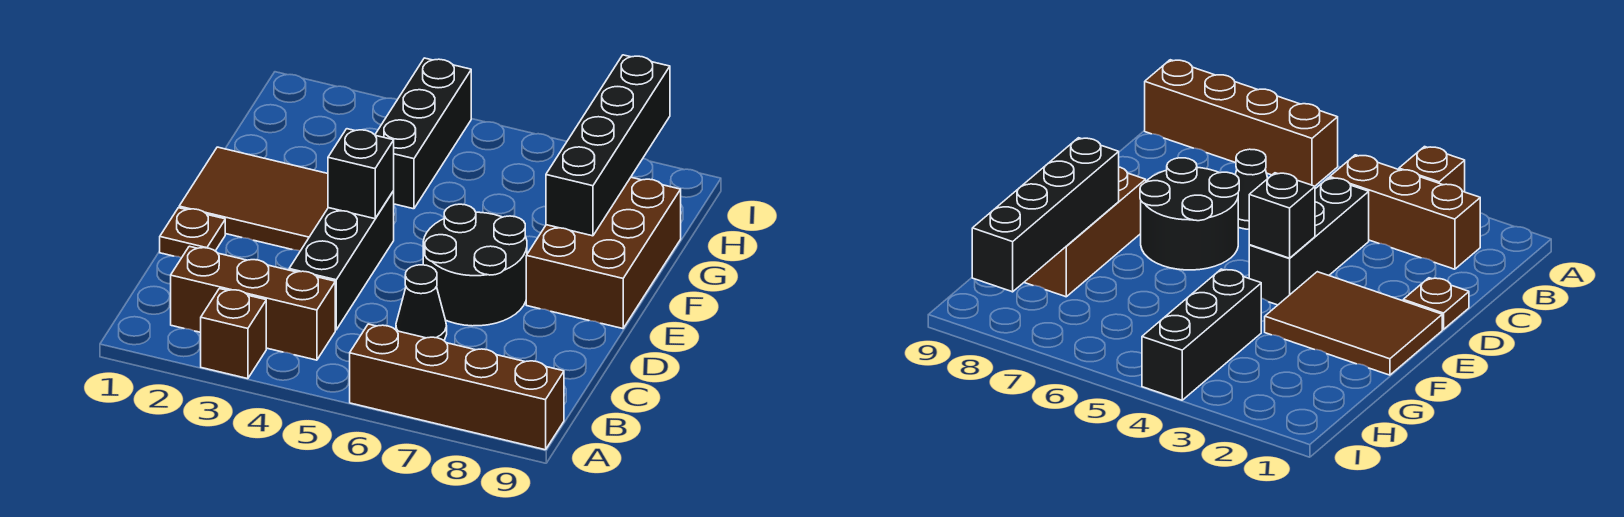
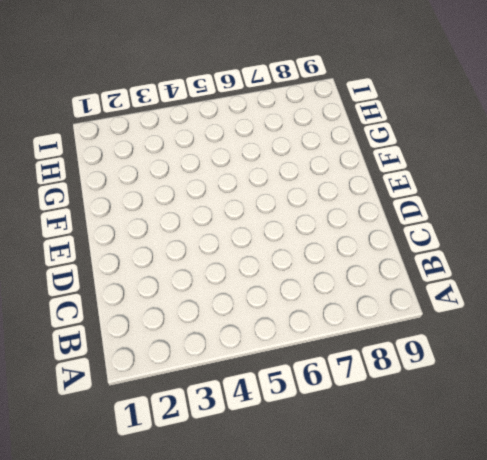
none -> brown 1x1 brick [201,289,266,379]
none -> brown 1x4 brick [350,324,564,450]
none -> brown 1x3 brick [171,246,335,360]

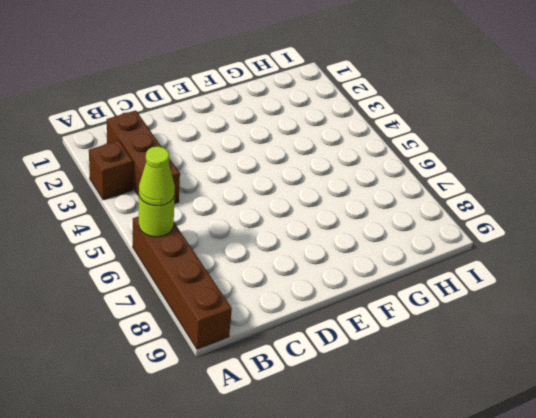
lime 1x1 round brick [139,196,175,237] -> none
lime 1x1 cone [139,146,175,206] -> none
none -> black 1x3 brick [289,191,394,330]
none -> black 1x1 cone [396,265,447,340]
none -> brown 1x1 plate [160,208,225,258]

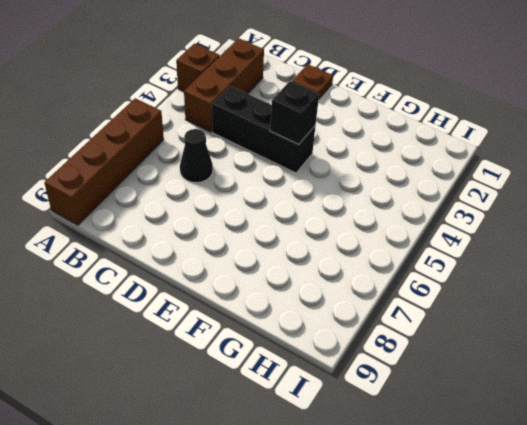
none -> black 2x2 round brick [423,204,527,326]
none -> brown 2x3 tile [179,147,328,251]
none -> brown 2x3 brick [526,177,681,329]

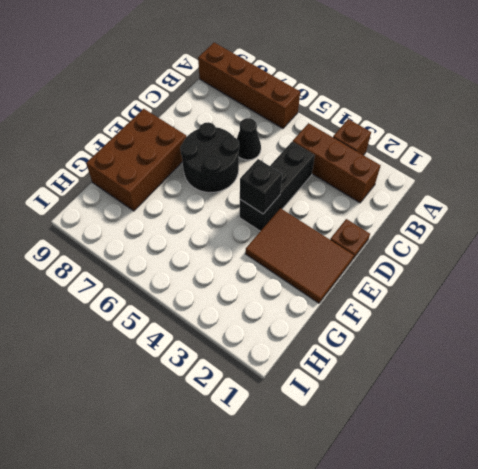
none -> black 1x3 brick [375,58,471,209]
none -> black 1x4 brick [546,55,670,236]

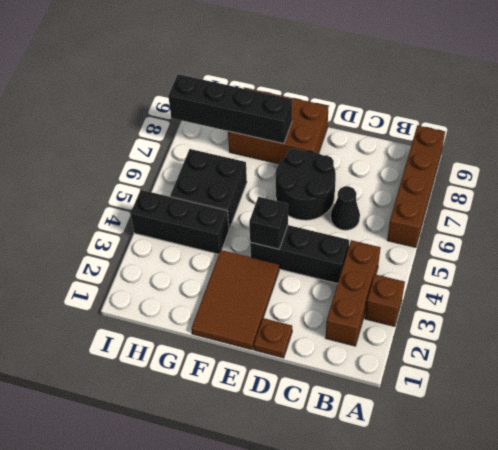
black 2x2 brick [170,149,247,229] -> none

